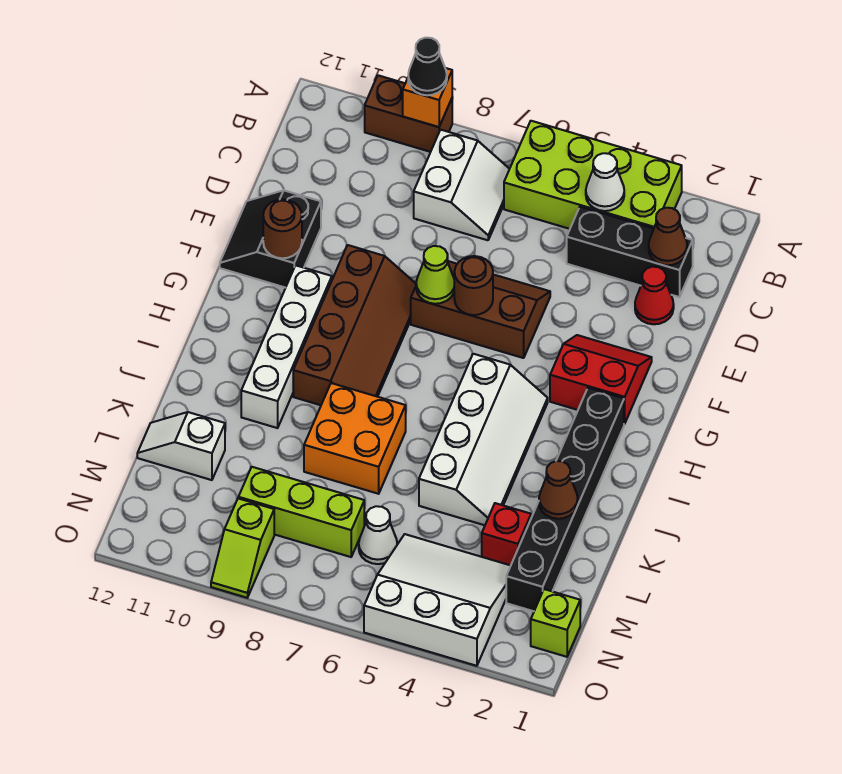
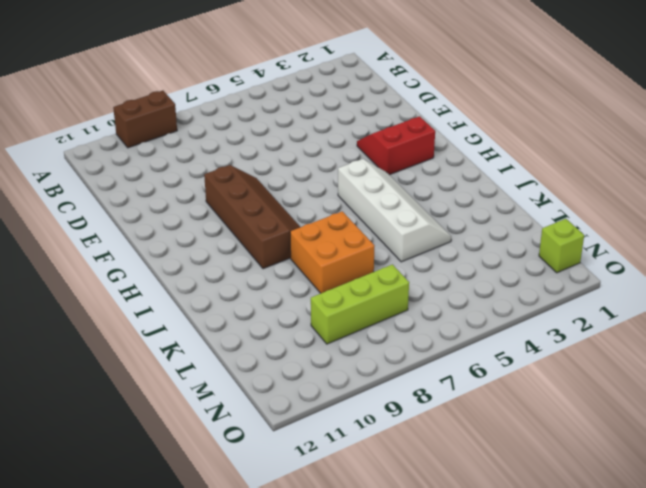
none -> lime 2x4 brick [504,121,682,229]
none -> white 2x2 slope [414,130,509,240]
none -> black 1x3 brick [567,207,693,297]

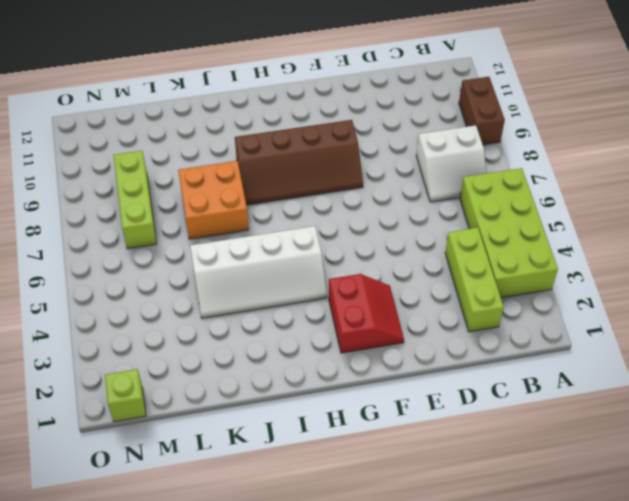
lime 1x3 brick [445,228,504,332] -> black 1x3 brick [567,207,693,297]
none -> red 1x1 cone [635,267,674,324]
none -> brown 2x3 slope [411,261,550,358]
none -> black 2x2 slope [220,190,321,288]

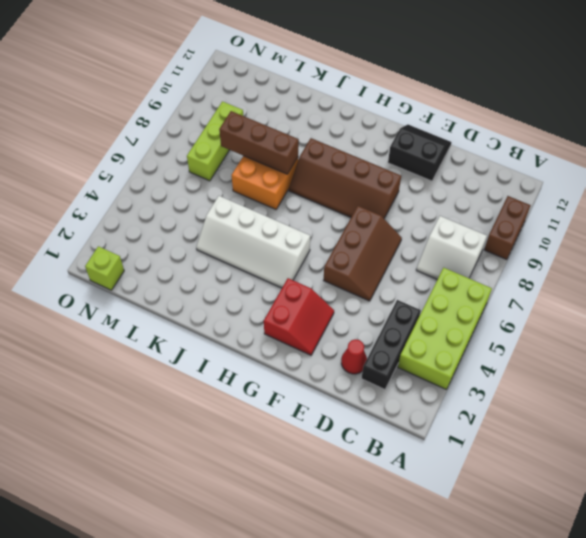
brown 1x3 brick [219,111,299,174] -> none
none -> white 1x4 brick [241,265,332,428]
none -> black 1x6 brick [506,388,624,611]
none -> red 1x1 brick [482,503,531,565]

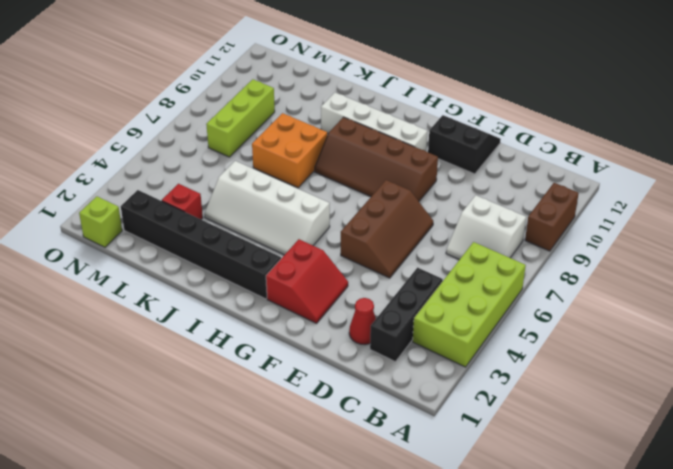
none -> white 1x2 slope [137,412,225,480]
none -> white 3x3 slope [364,534,511,666]
none -> white 1x1 cone [359,506,397,564]

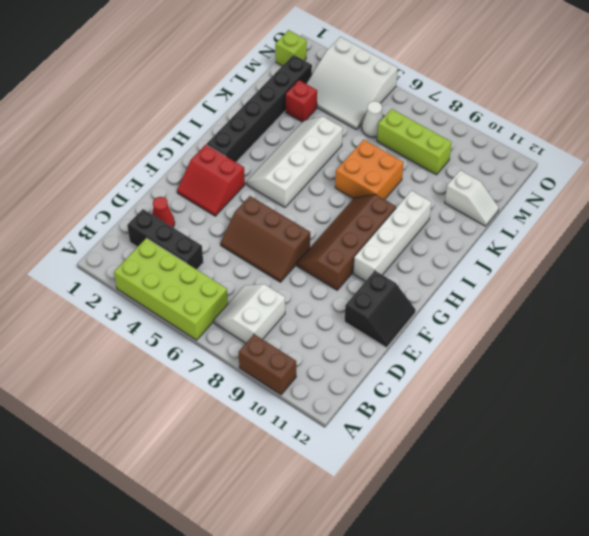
none -> lime 1x2 slope [211,498,274,598]
none -> orange 1x1 brick [403,68,452,127]
none -> white 1x1 cone [586,153,624,211]

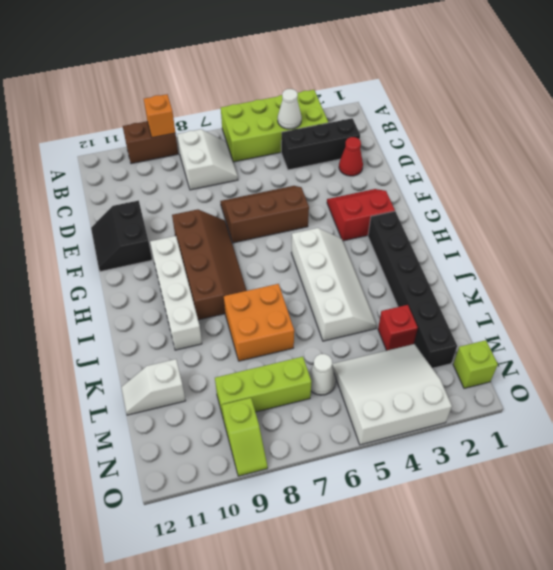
none -> brown 1x1 cone [649,208,687,265]
none -> brown 1x1 round brick [454,256,493,315]
none -> lime 1x1 cone [416,246,454,304]

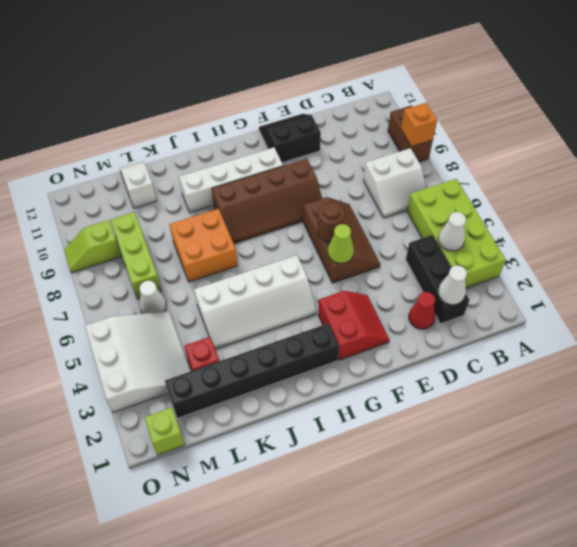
white 1x1 cone [438,265,467,305] -> brown 1x1 cone [649,208,687,265]
lime 1x1 cone [328,224,354,263] -> lime 1x1 cone moved to [416,246,454,304]
none -> brown 1x1 round brick [263,199,302,258]
none -> brown 1x1 cone [539,461,578,519]
none -> black 1x1 cone [408,38,447,95]

